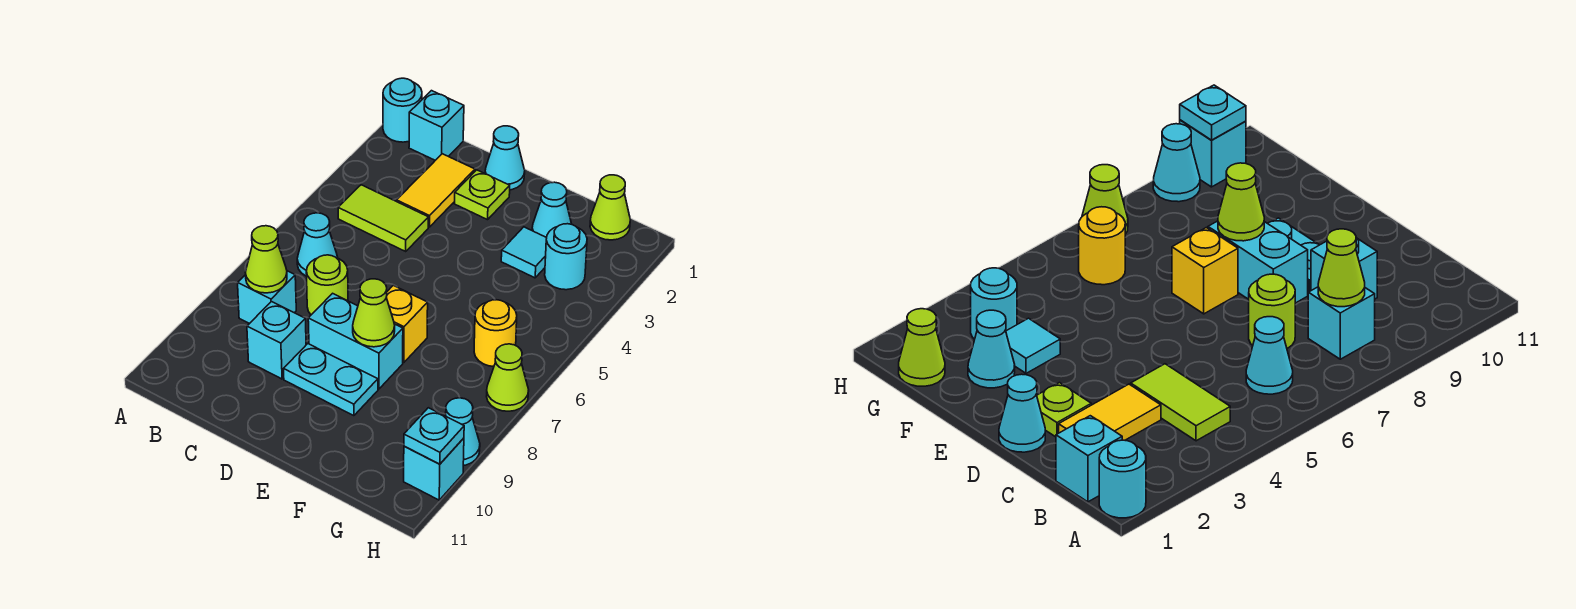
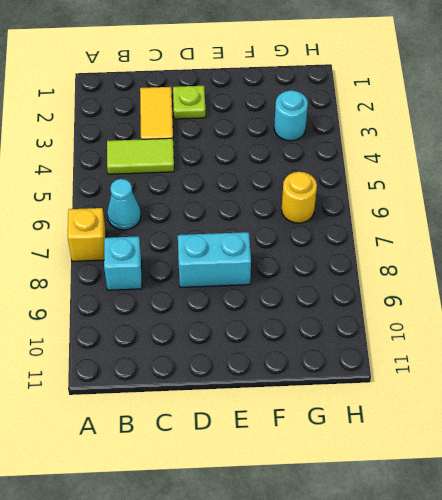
yellow 1x1 brick [68,208,106,261] -> yellow 1x1 brick moved to [386,285,428,363]
none -> cyan 1x1 round brick [383,78,422,142]
none -> cyan 1x1 brick [409,91,464,160]
none -> lime 1x1 round brick [306,255,348,315]

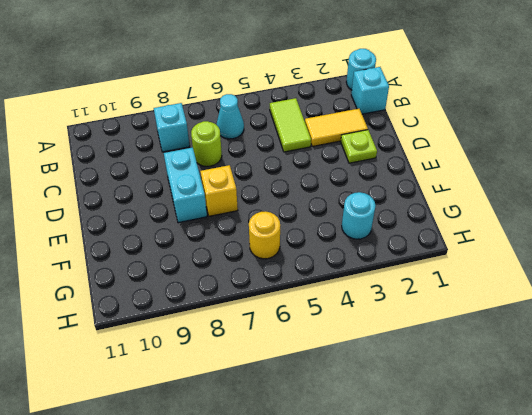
none -> cyan 1x1 brick [247,302,306,379]
none -> cyan 1x1 cone [485,126,525,190]
none -> cyan 1x2 plate [284,344,378,416]

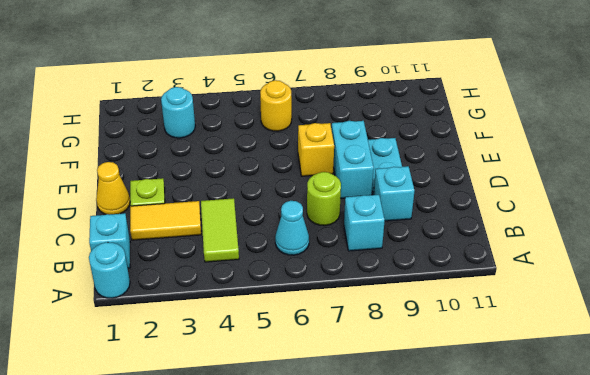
yellow 1x1 cone [96,162,130,215] -> cyan 1x1 cone [485,126,525,190]
none -> cyan 1x1 cone [532,182,571,238]
none -> cyan 1x1 tile [501,227,547,278]
none -> lime 1x1 cone [590,175,630,240]

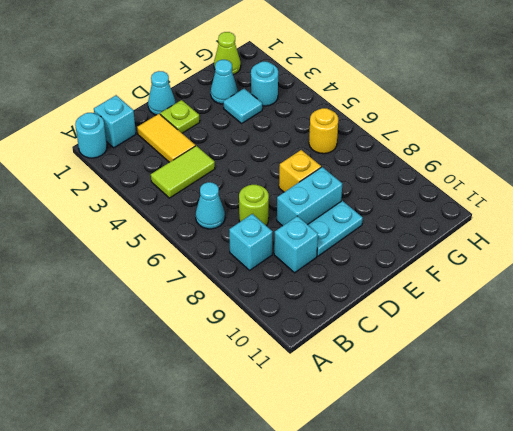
none -> lime 1x1 cone [487,344,529,411]
none -> cyan 1x1 cone [446,398,480,466]
none -> cyan 1x1 brick [404,438,464,500]

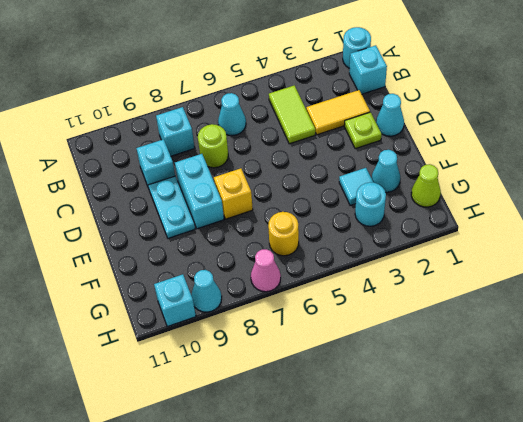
pink 1x1 cone [251,249,281,292] -> lime 1x1 cone [487,344,529,411]
none -> lime 1x1 cone [245,226,287,293]
none -> lime 1x1 cone [353,279,395,347]
none -> cyan 1x1 plate [404,408,464,464]

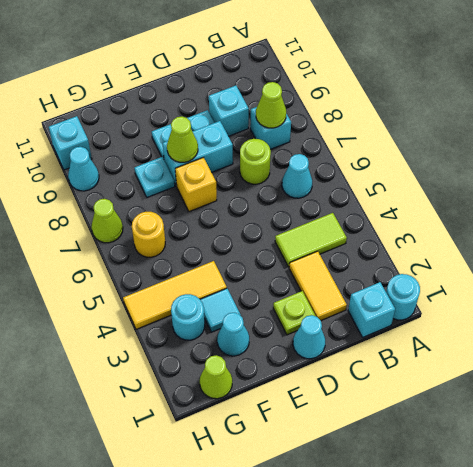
yellow 1x3 tile [123,261,227,329] -> none
cyan 1x1 plate [134,157,175,197] -> cyan 1x1 plate moved to [404,408,464,464]

